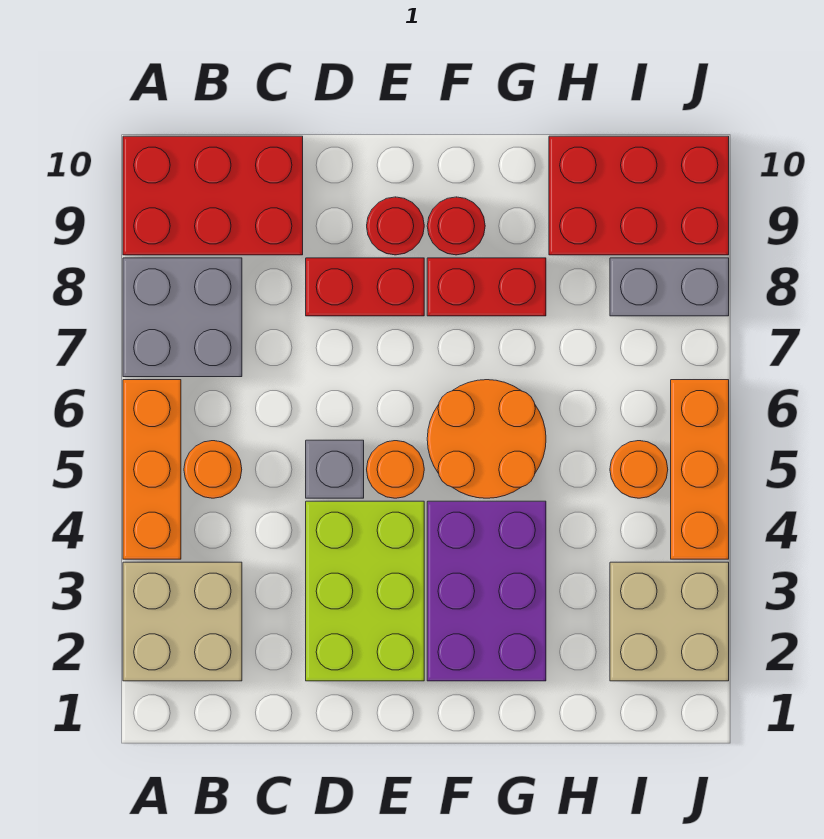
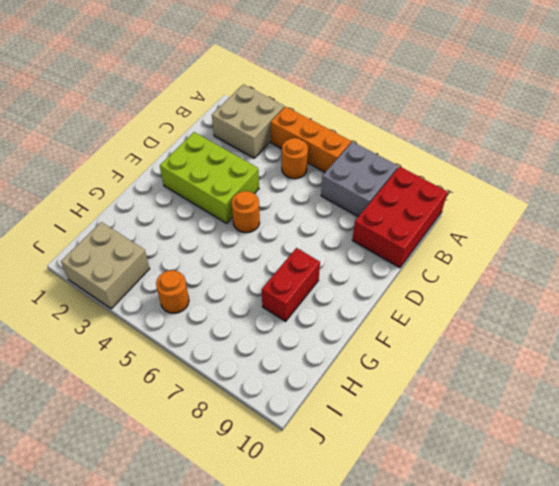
none -> grey 1x1 brick [306,440,364,498]
none -> red 1x2 brick [306,258,424,316]
none -> red 1x1 round brick [367,197,424,255]

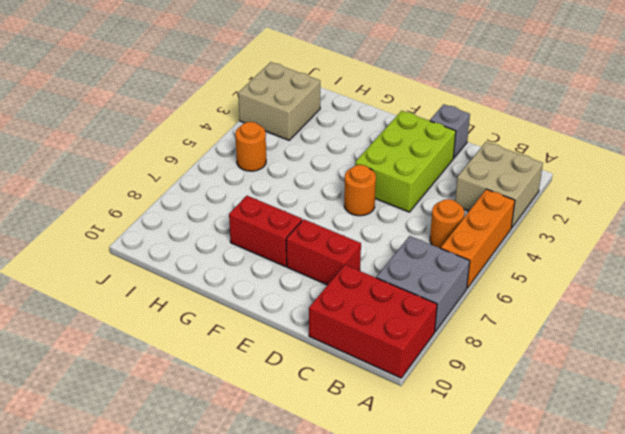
grey 1x1 brick [430,104,470,158] -> grey 1x1 brick moved to [306,440,364,498]
none -> red 1x1 round brick [367,197,424,255]
none -> purple 2x3 brick [427,501,546,681]
none -> orange 2x2 round brick [427,380,546,498]

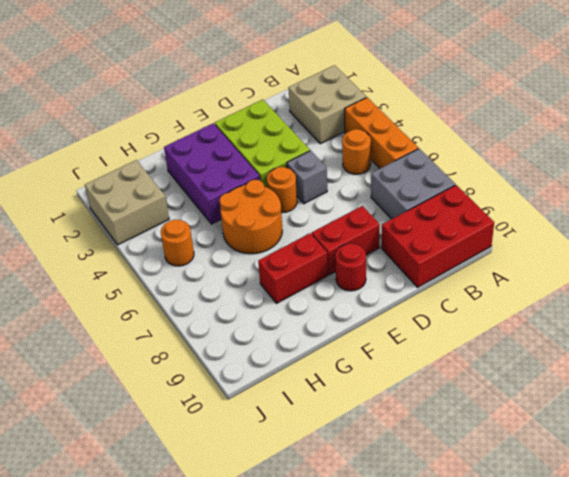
none -> red 1x1 round brick [427,197,485,255]
none -> red 2x3 brick [549,136,729,255]
none -> grey 1x2 brick [610,258,729,316]

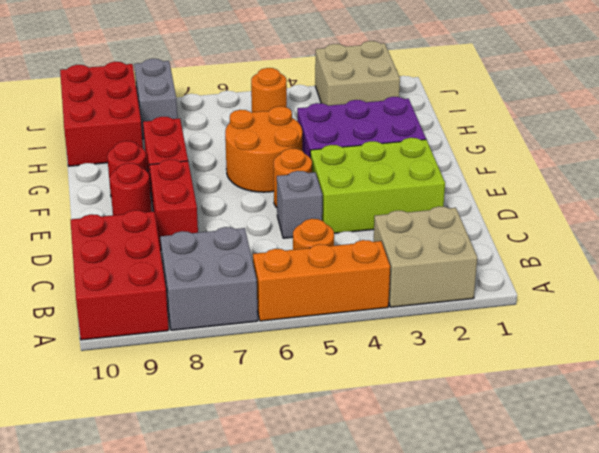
none -> orange 1x3 brick [671,380,729,559]

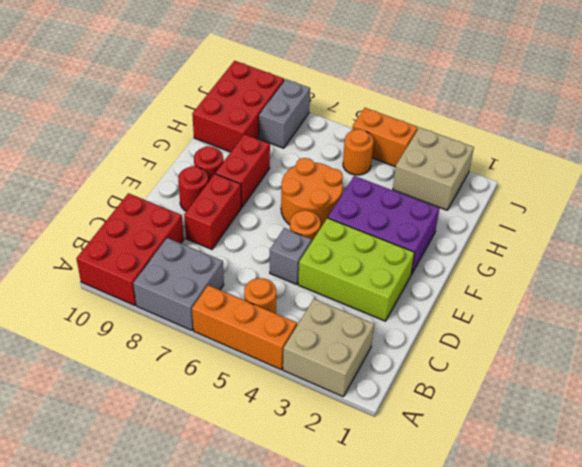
orange 1x2 brick [352,108,418,167] -> orange 1x3 brick [671,380,729,559]

